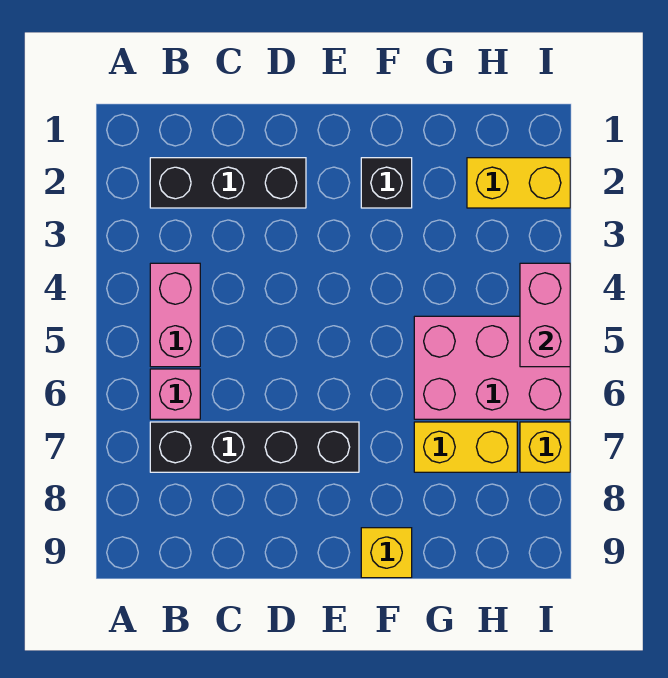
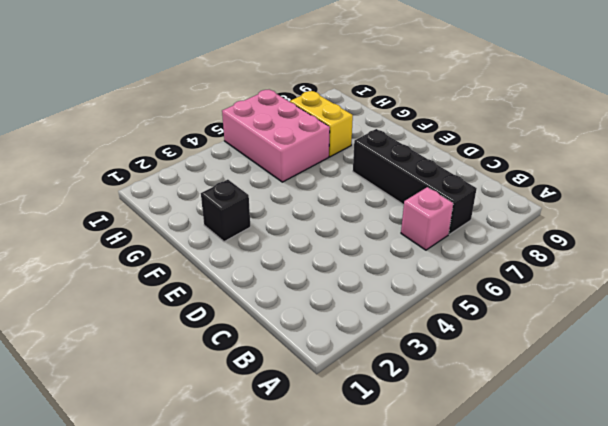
none -> black 1x3 brick [150,158,306,208]
none -> pink 1x2 brick [150,263,200,367]

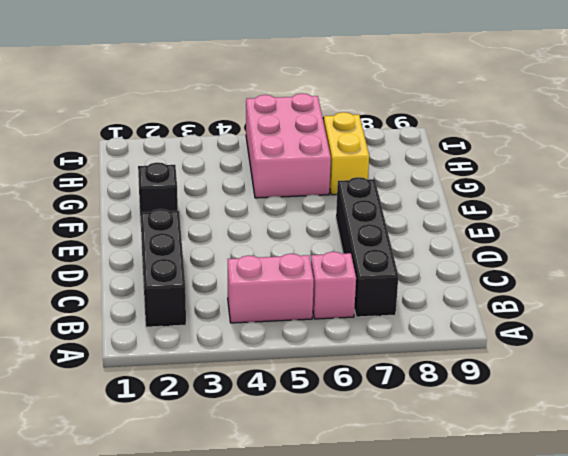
none -> yellow 1x1 brick [361,528,412,578]
none -> yellow 1x2 brick [467,158,570,208]

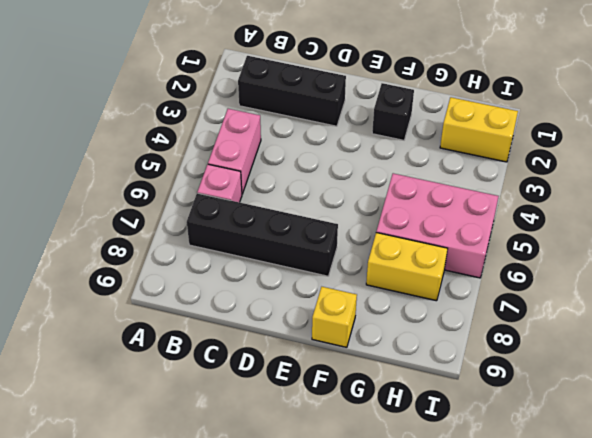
none -> yellow 1x1 brick [520,422,570,472]
none -> pink 1x2 brick [520,263,570,367]

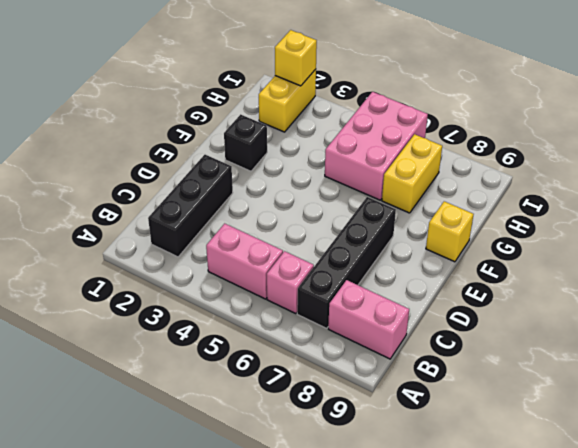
pink 1x2 brick [328,280,409,359] -> pink 1x2 brick moved to [520,263,570,367]
yellow 1x1 brick [275,30,317,86] -> yellow 1x1 brick moved to [520,422,570,472]

